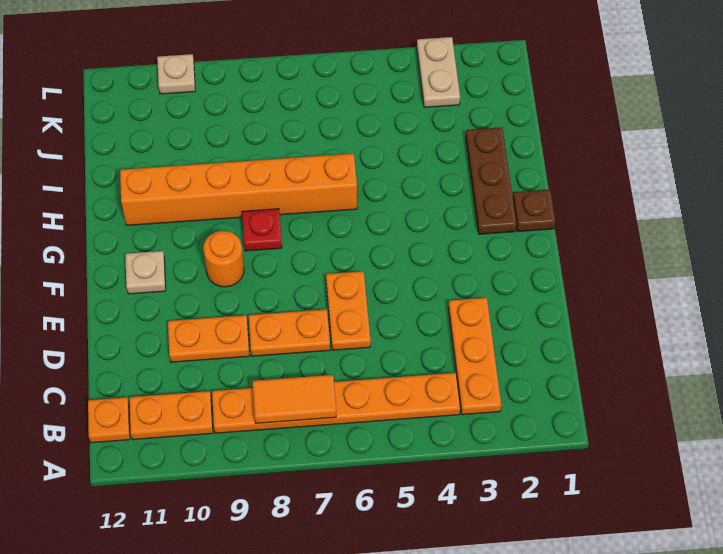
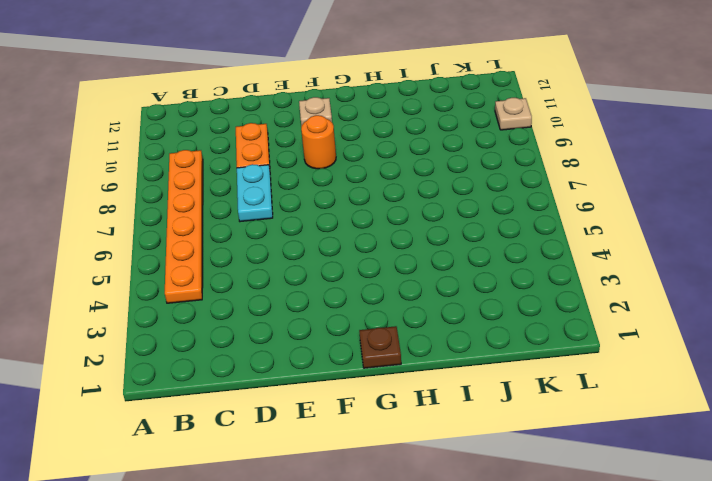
cyan 1x2 plate [237,164,273,222] -> orange 1x2 plate [249,309,330,356]
none -> orange 1x3 plate [448,298,501,415]
none -> orange 1x2 plate [129,391,213,440]
none -> orange 1x1 plate [88,397,130,443]

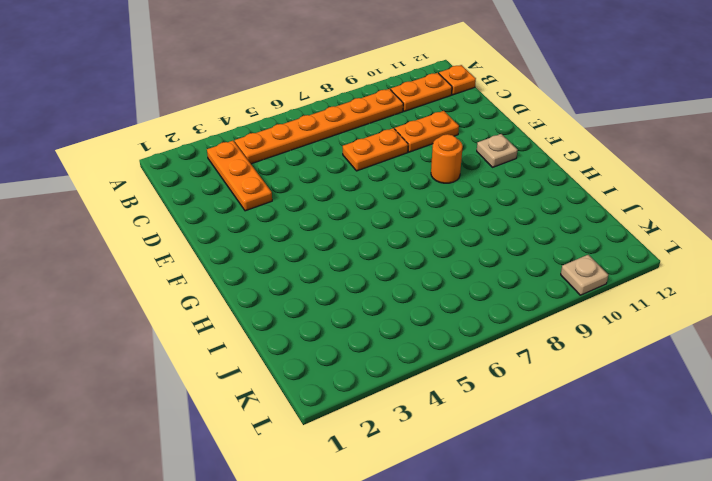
none -> orange 1x2 plate [326,271,371,350]
none -> brown 1x1 plate [513,190,555,232]
none -> brown 1x3 plate [466,127,517,234]

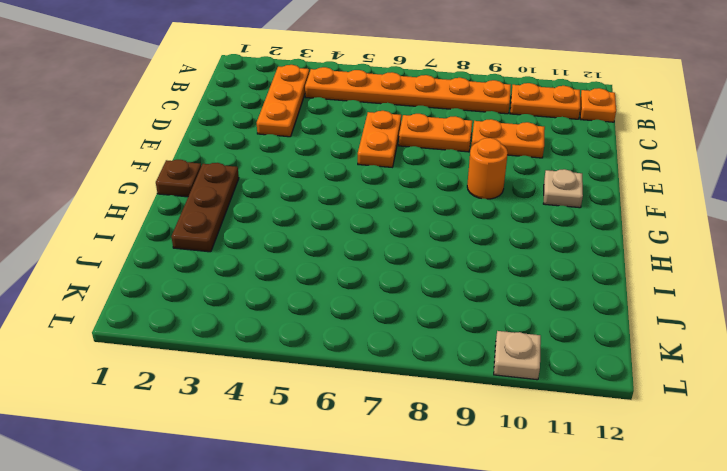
none -> red 1x1 plate [242,209,282,251]
none -> orange 1x6 brick [120,154,357,226]
none -> tan 1x2 plate [417,37,460,107]

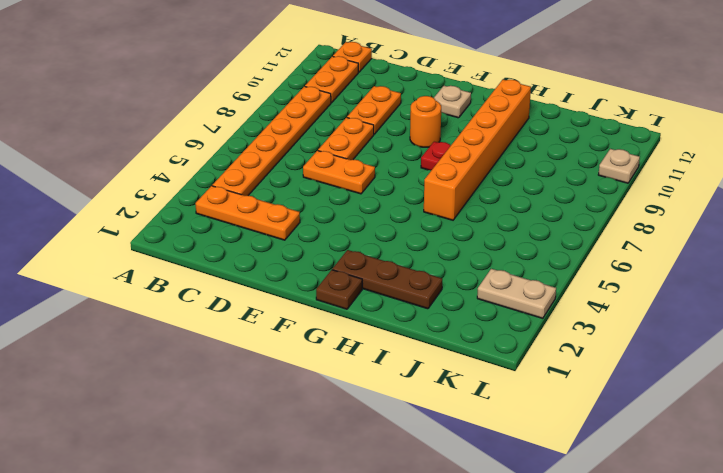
none -> orange 1x2 tile [253,375,336,423]

